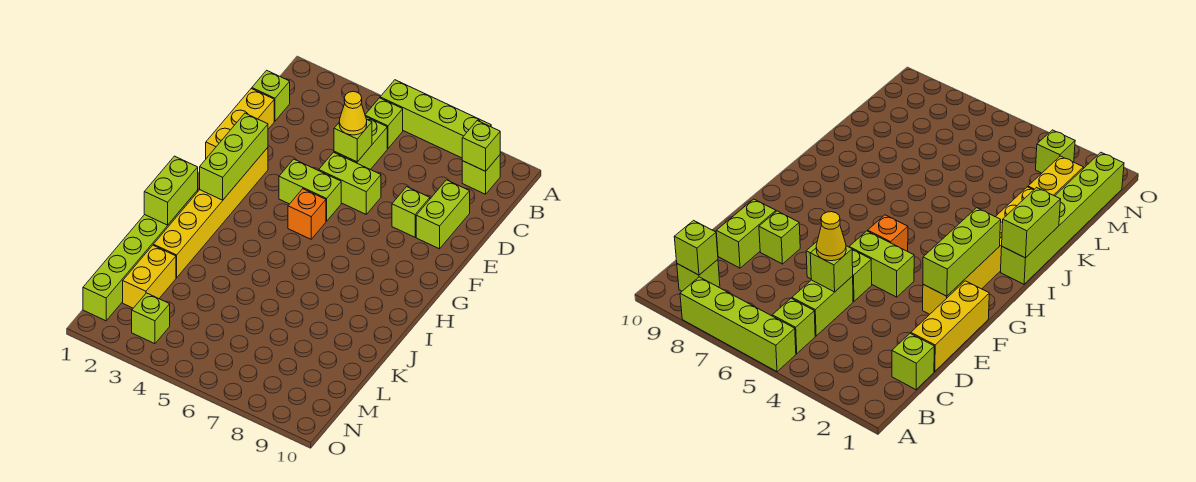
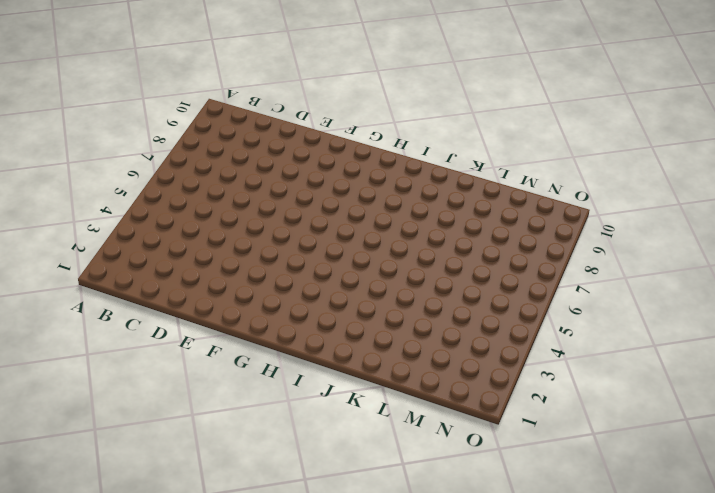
none -> lime 1x4 brick [380,80,491,158]
none -> lime 1x1 brick [365,98,403,149]
none -> lime 1x1 brick [462,155,500,194]

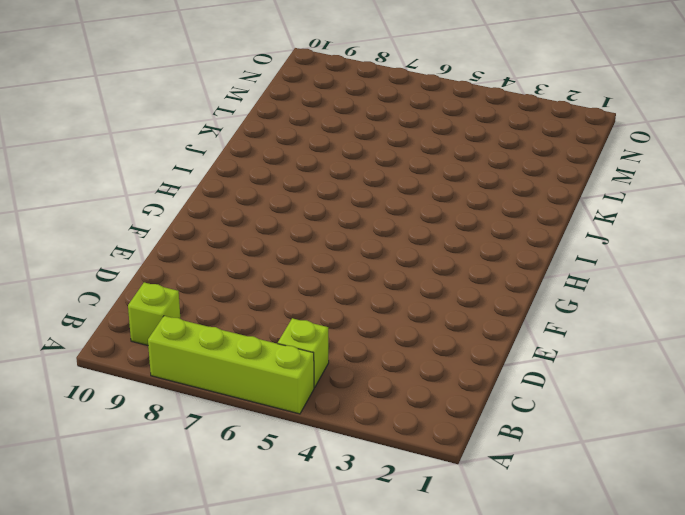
none -> lime 1x1 brick [252,70,290,121]
none -> lime 1x2 brick [334,117,387,170]
none -> yellow 1x3 brick [206,89,274,158]

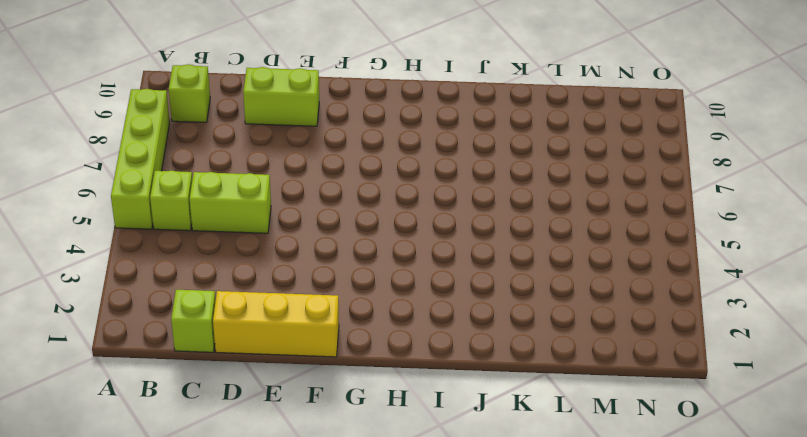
none -> lime 1x2 brick [319,152,381,214]
none -> lime 1x1 brick [392,187,430,237]
none -> yellow 1x6 brick [153,148,268,278]

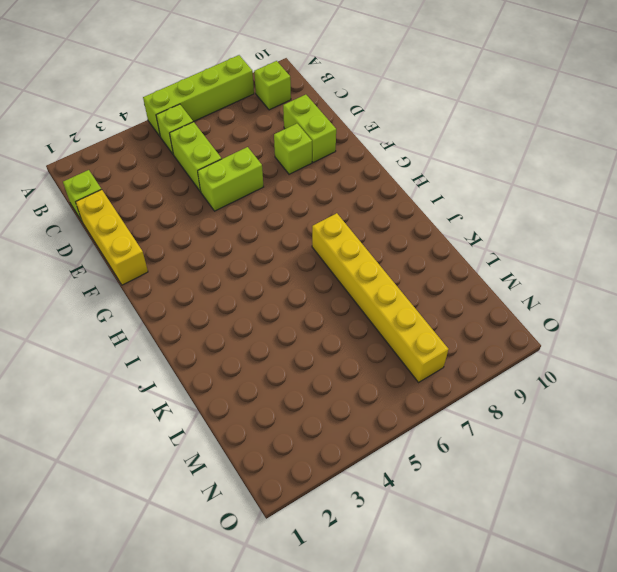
yellow 1x6 brick [312,213,449,382] -> yellow 1x6 brick moved to [153,148,268,278]
none -> lime 1x2 brick [279,159,341,221]
none -> orange 1x1 brick [288,189,326,239]
none -> lime 1x6 brick [83,190,198,321]

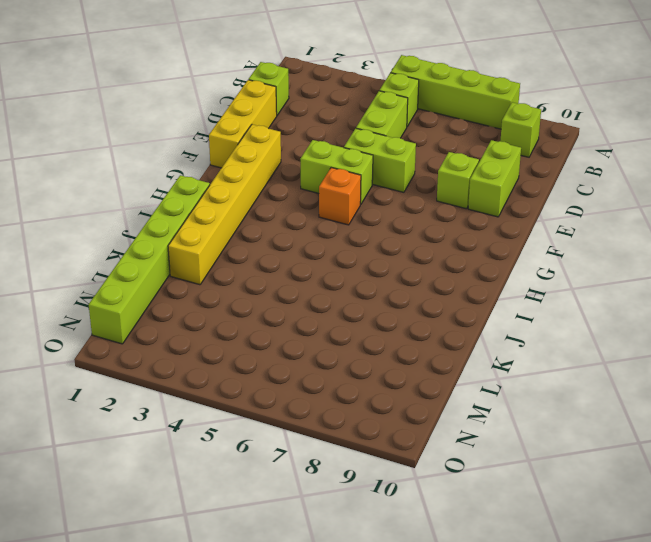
none -> yellow 1x2 brick [123,245,176,308]
none -> lime 1x1 brick [132,293,170,344]
none -> lime 1x1 brick [462,121,500,171]

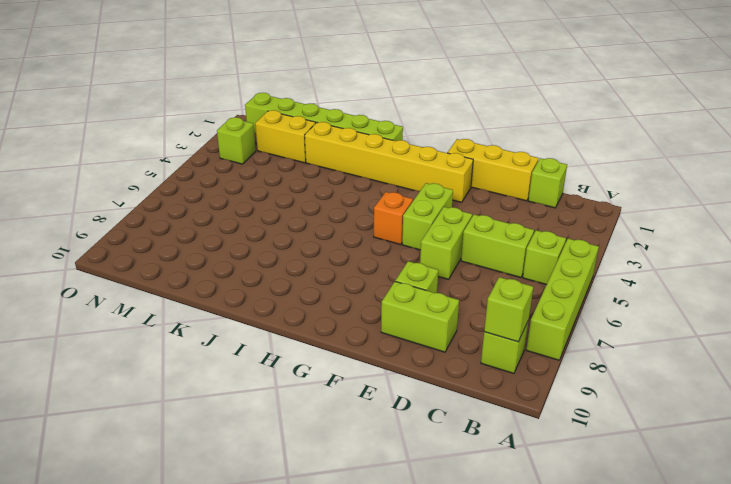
none -> lime 1x1 brick [334,120,372,162]
none -> lime 1x3 brick [200,113,268,200]
none -> lime 1x2 brick [144,156,198,225]

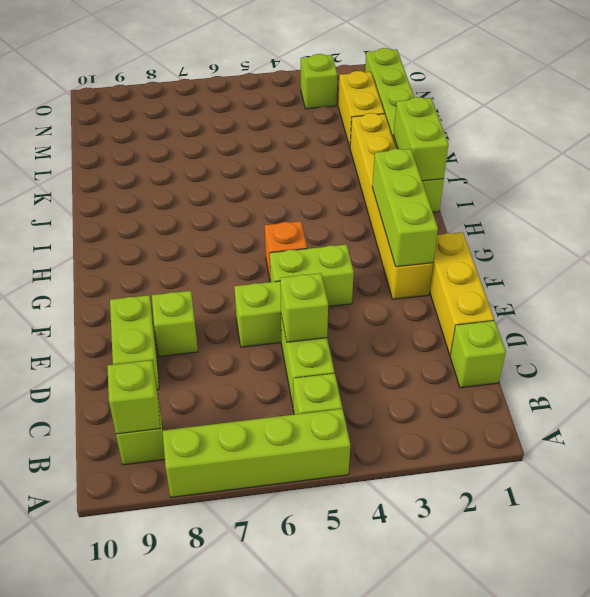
none -> yellow 1x1 cone [339,91,367,135]

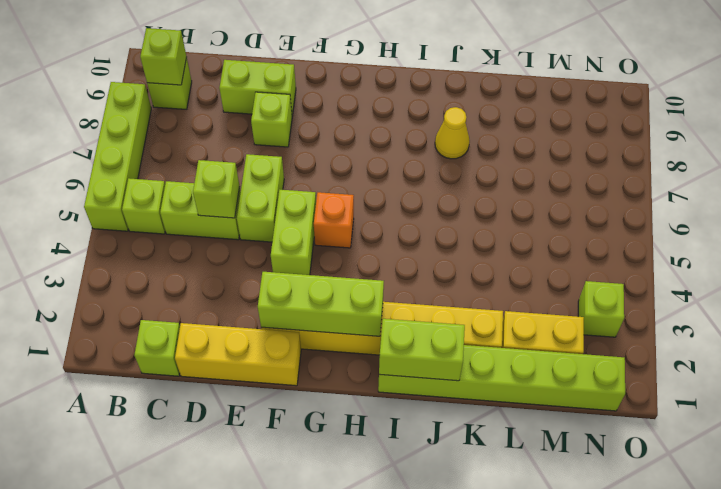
yellow 1x1 cone [435,107,470,159] -> yellow 1x1 cone moved to [339,91,367,135]

